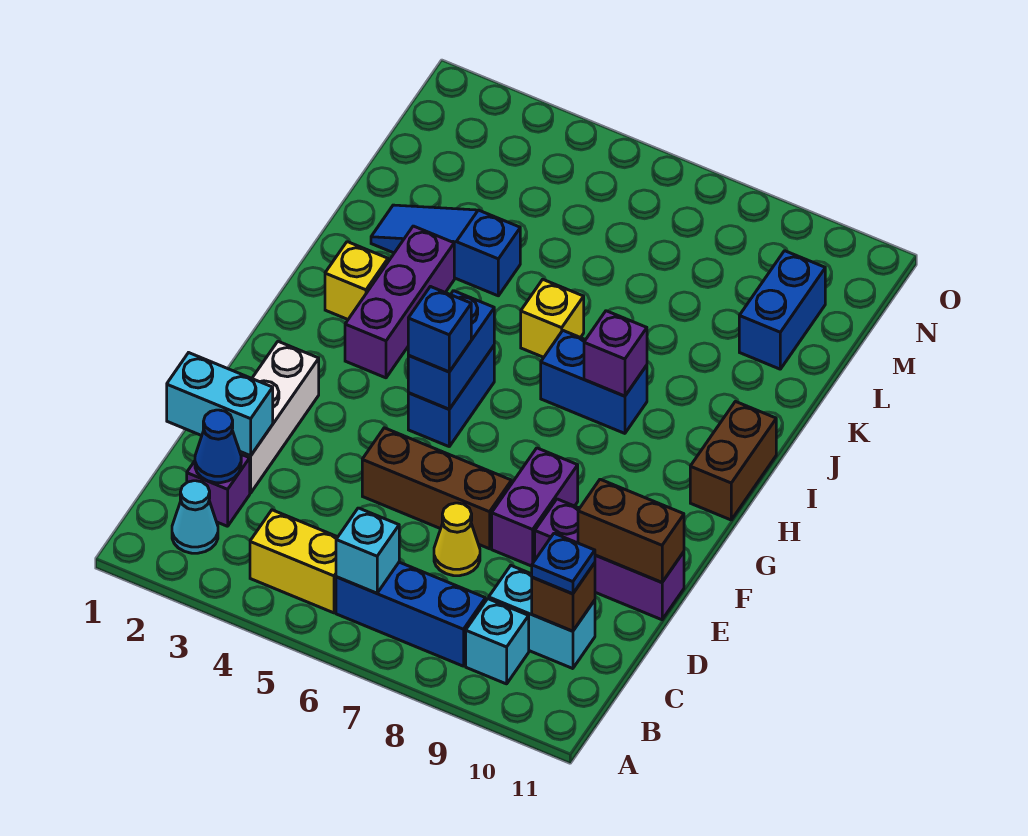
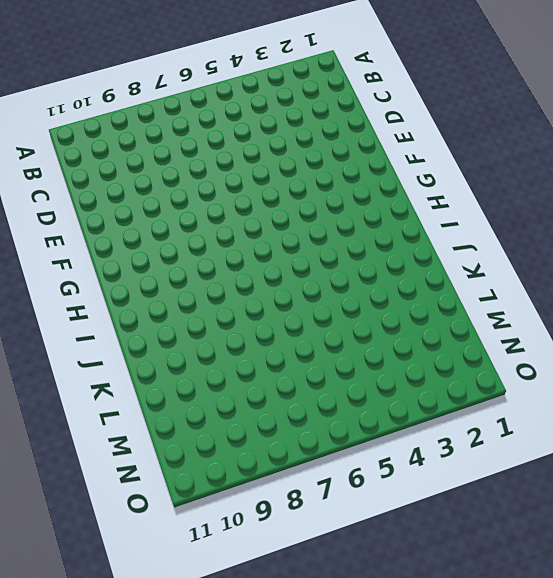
none -> cyan 1x1 cone [172,481,218,553]
none -> yellow 1x2 brick [250,510,338,613]
none -> blue 1x3 brick [336,562,485,666]

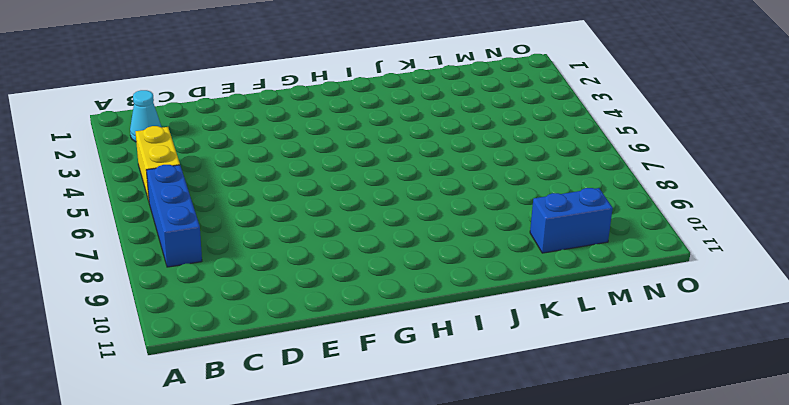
none -> cyan 1x1 brick [466,599,529,684]
none -> purple 1x1 brick [187,454,250,526]
none -> cyan 1x2 brick [489,566,595,669]

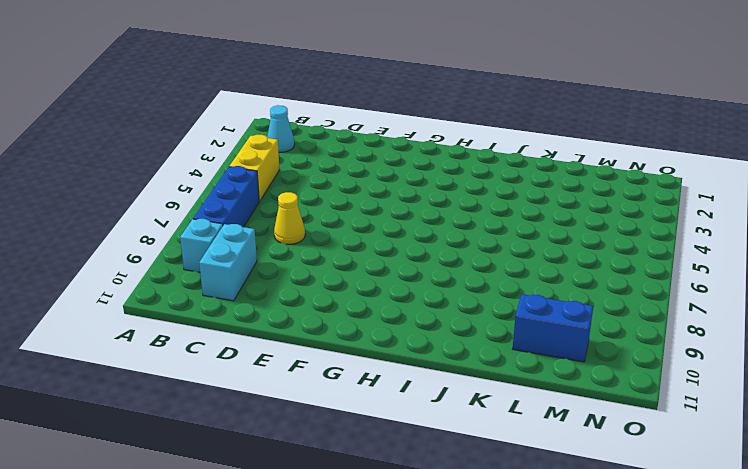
none -> purple 1x1 brick [187,454,250,526]
none -> white 1x3 brick [240,341,319,493]
none -> brown 1x3 brick [362,428,512,549]

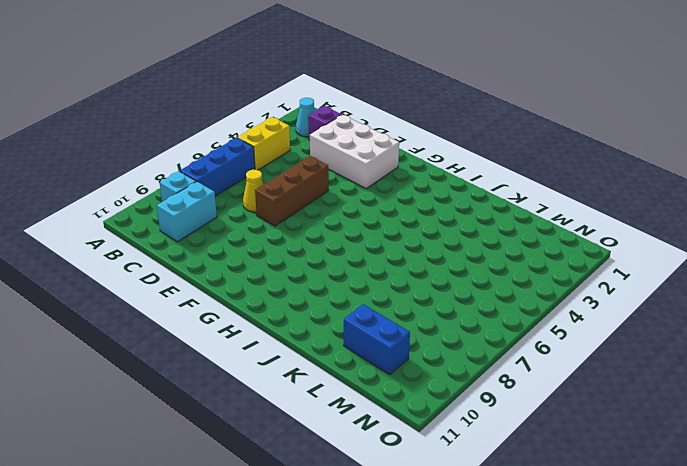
white 2x3 brick [310,115,399,188] -> white 1x3 brick [240,341,319,493]
none -> purple 1x2 brick [492,448,578,566]
none -> purple 1x3 brick [535,499,684,620]
none -> blue 1x2 brick [408,346,494,446]

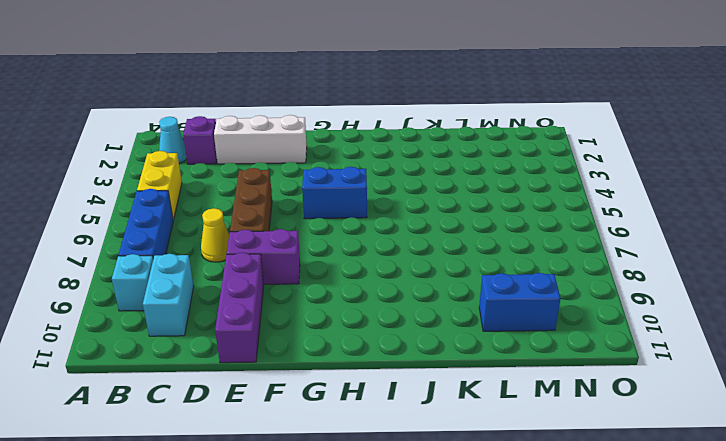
none -> purple 1x3 brick [345,226,454,378]
none -> brown 1x2 brick [690,402,776,520]
none -> yellow 1x1 brick [325,242,388,319]

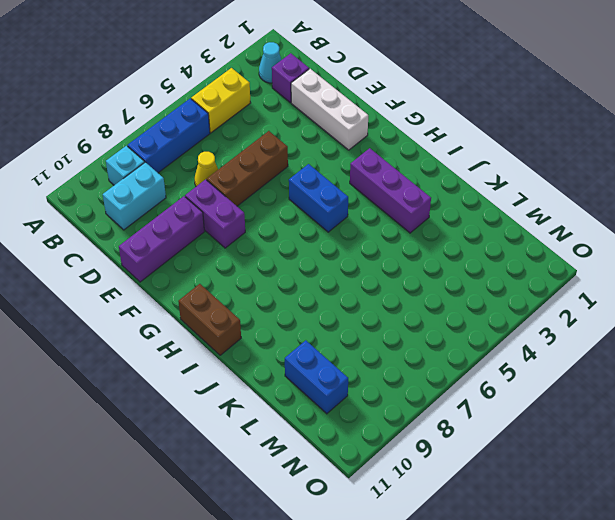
none -> yellow 1x1 brick [325,242,388,319]
none -> blue 1x2 brick [541,331,647,433]
none -> yellow 1x1 brick [521,280,584,357]

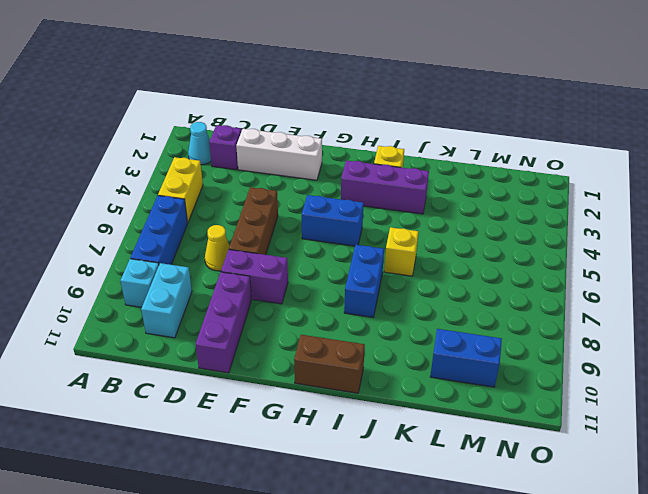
none -> blue 1x3 slope [371,205,520,296]
none -> cyan 1x1 brick [336,508,399,593]
none -> blue 1x1 cone [195,410,241,483]

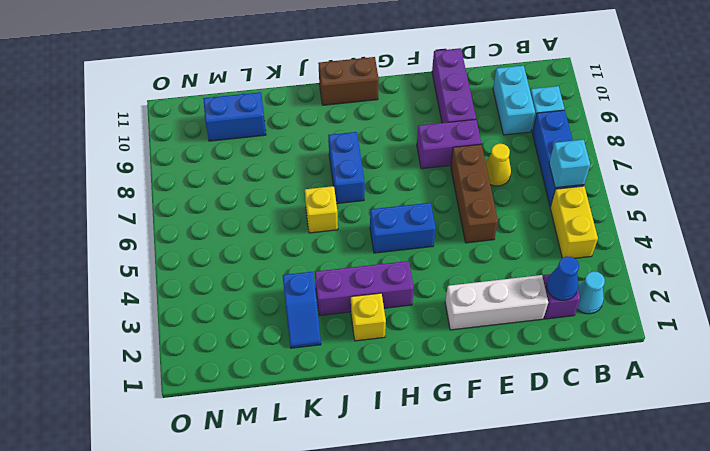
blue 1x2 slope [283,272,321,348] -> blue 1x3 slope [371,205,520,296]
none -> brown 1x1 brick [532,563,595,631]
none -> cyan 1x2 brick [167,353,273,456]
none -> brown 1x2 brick [578,479,684,582]

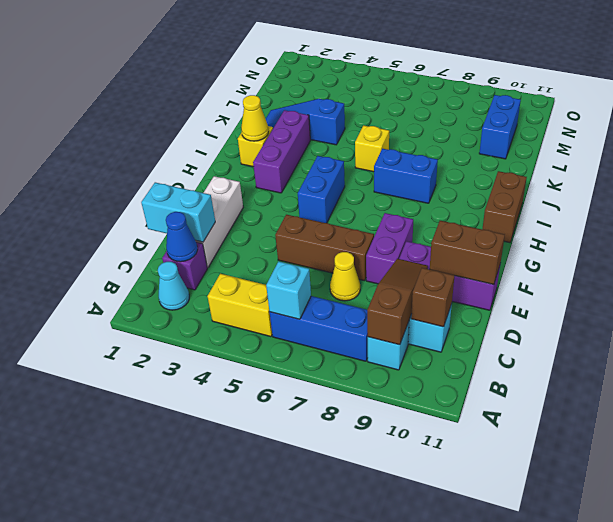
brown 1x3 slope [367,259,428,345] -> none
yellow 1x1 cone [241,95,269,141] -> none
none -> blue 1x2 brick [408,291,494,409]
none -> purple 1x1 brick [584,311,647,396]
none -> blue 1x1 plate [532,533,595,594]

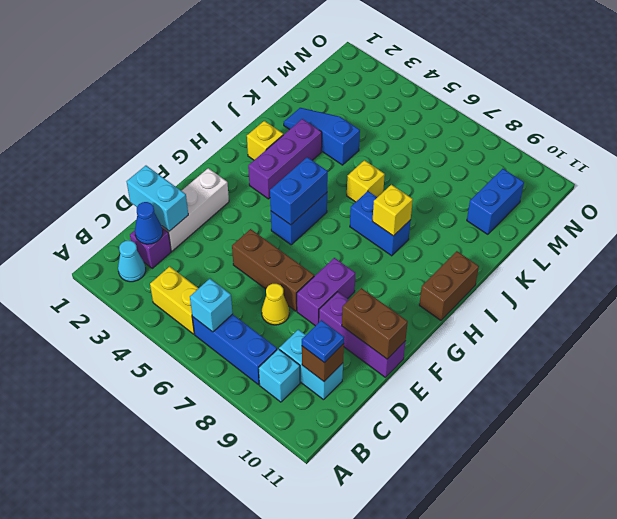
yellow 1x1 brick [372,185,413,236] -> purple 1x1 brick [584,311,647,396]
none -> blue 1x1 brick [408,287,471,372]

